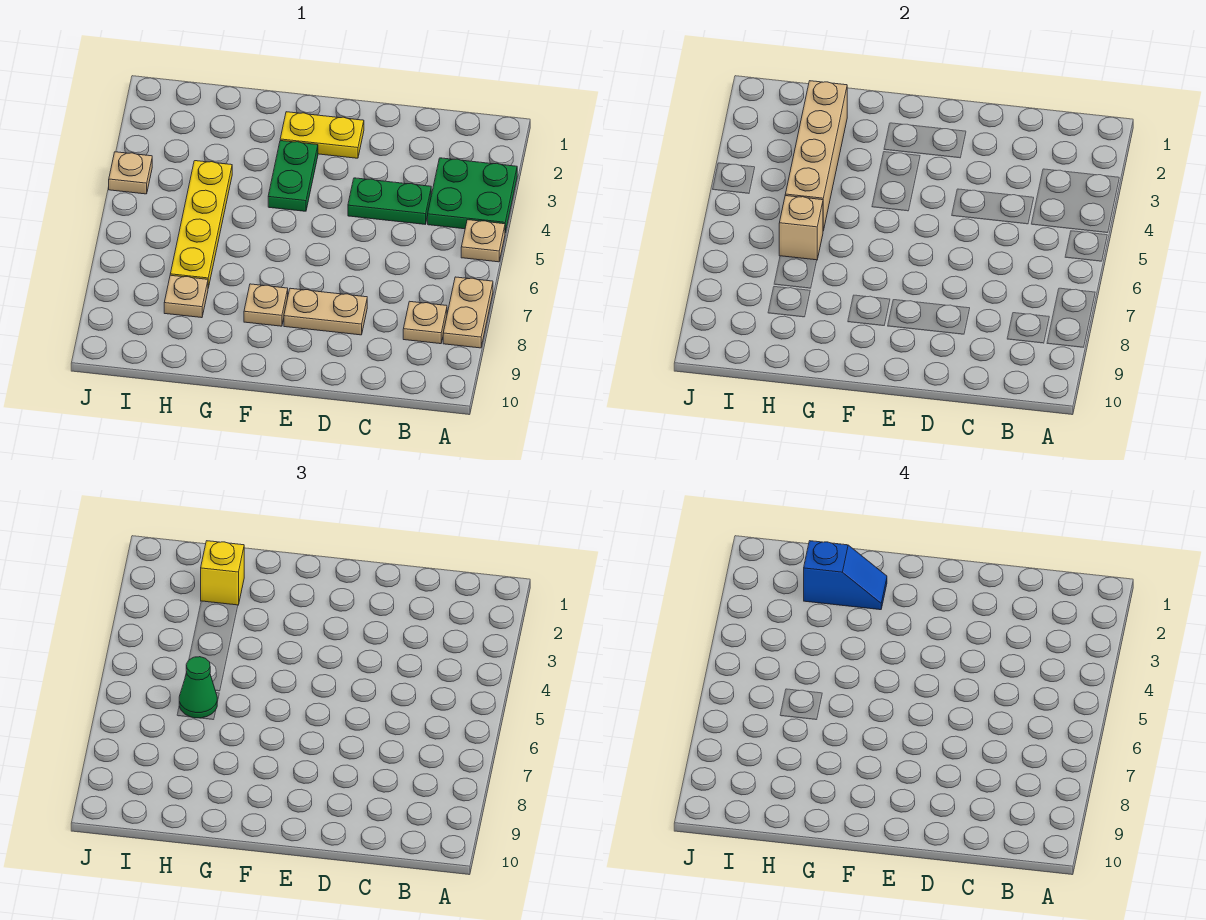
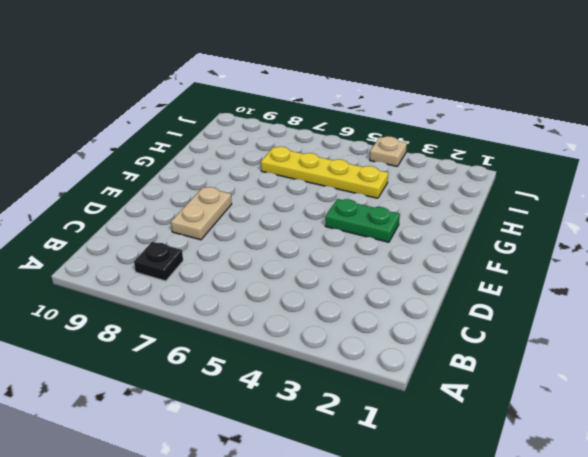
black 1x1 plate [134,242,183,281] -> tan 1x1 plate [403,301,447,344]
none -> green 2x2 plate [428,158,517,233]
none -> tan 1x1 plate [461,220,505,262]
none -> tan 1x2 plate [443,277,493,348]

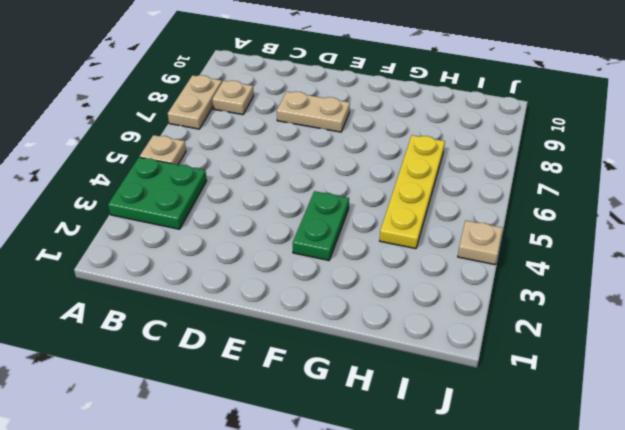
none -> green 1x2 plate [348,178,431,224]
none -> yellow 1x2 plate [280,112,364,158]
none -> tan 1x1 plate [244,284,288,326]

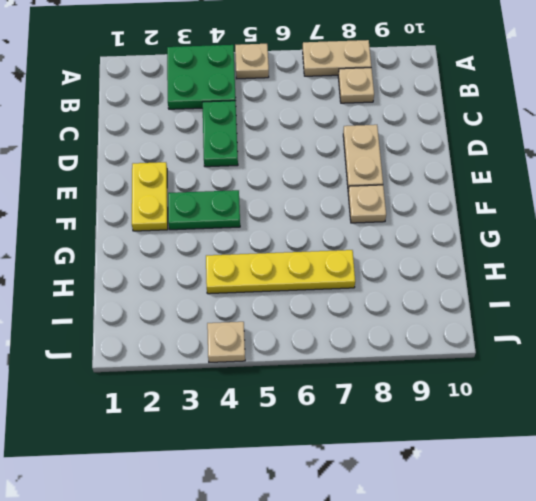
none -> tan 1x1 plate [164,275,208,318]
none -> tan 1x4 brick [785,81,847,231]
none -> tan 1x1 brick [779,196,823,260]

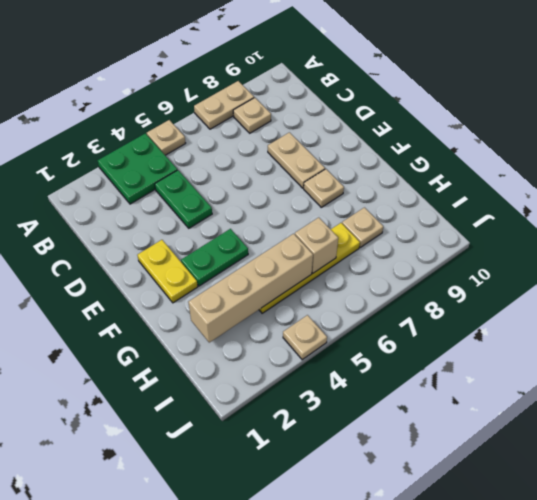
none -> yellow 1x1 brick [201,541,244,605]
none -> green 1x1 cone [179,657,217,718]
none -> blue 1x2 slope [804,541,887,610]

